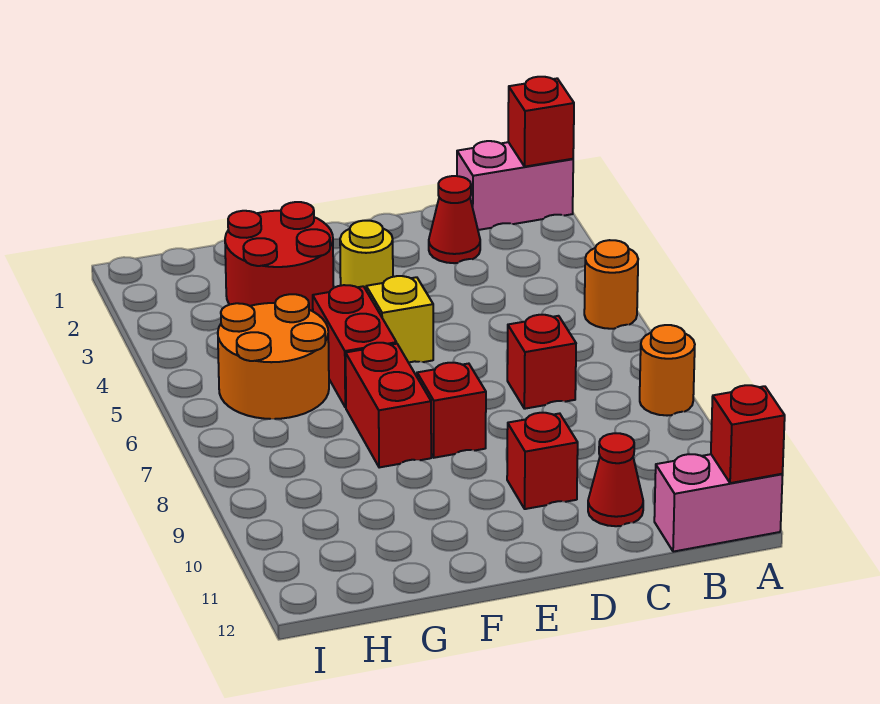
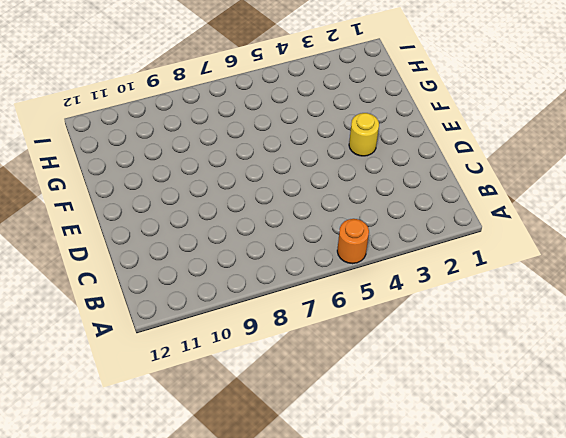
none -> pink 1x2 brick [457,141,573,230]
none -> orange 1x1 round brick [640,325,695,416]
none -> pink 1x2 brick [654,454,783,552]

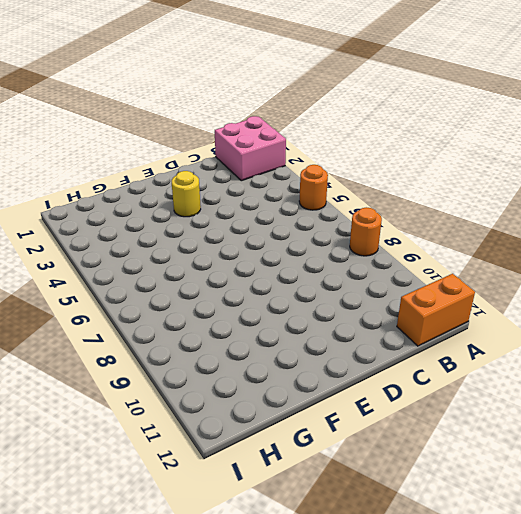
pink 2x2 brick [215,116,286,181] -> pink 1x2 brick [457,141,573,230]
orange 1x2 brick [397,274,475,346] -> pink 1x2 brick [654,454,783,552]
none -> red 1x1 cone [429,176,480,263]
none -> red 1x1 brick [507,315,576,409]
none -> red 1x1 cone [588,433,643,526]

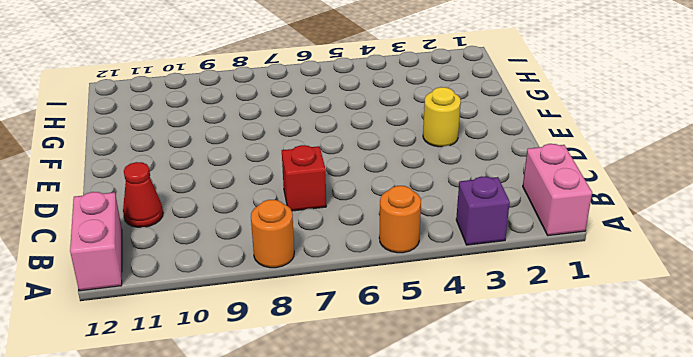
purple 1x1 brick [456,176,510,245] -> none
none -> red 1x1 cone [429,176,480,263]
none -> red 1x1 brick [507,413,578,509]
none -> yellow 1x1 brick [366,276,433,363]

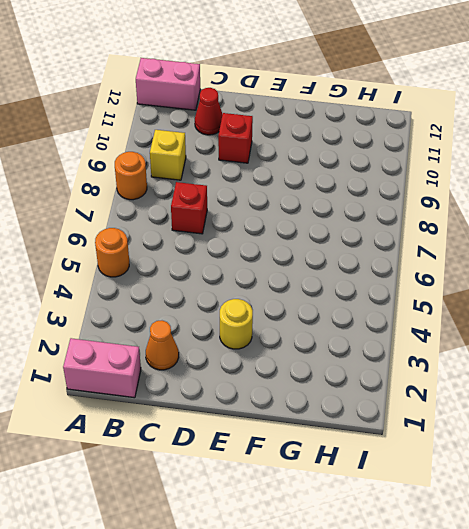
yellow 1x1 brick [150,130,186,180] -> yellow 1x1 brick moved to [366,276,433,363]
orange 1x1 cone [146,321,179,370] -> red 1x1 cone [429,176,480,263]
none -> red 1x1 brick [417,363,486,458]
none -> red 2x2 round brick [225,202,334,311]
none -> red 1x2 brick [313,285,397,408]

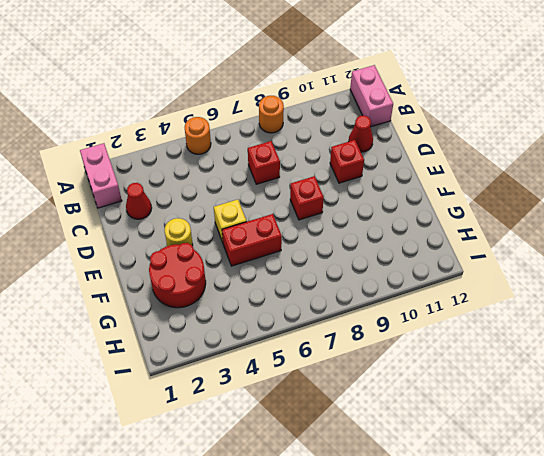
none -> red 1x2 brick [346,343,431,468]
none -> orange 2x2 round brick [218,294,329,419]
none -> red 1x1 brick [508,77,574,167]

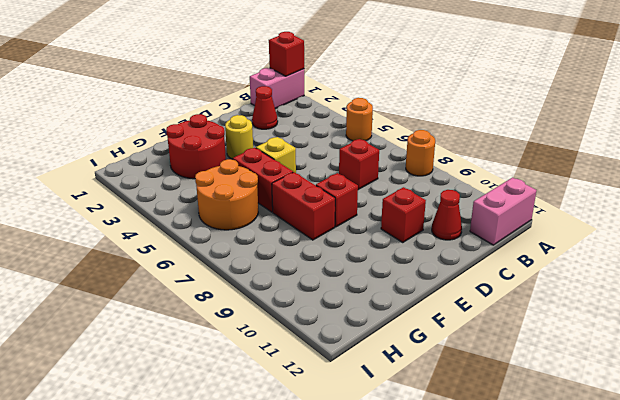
none -> red 1x1 brick [711,385,785,483]

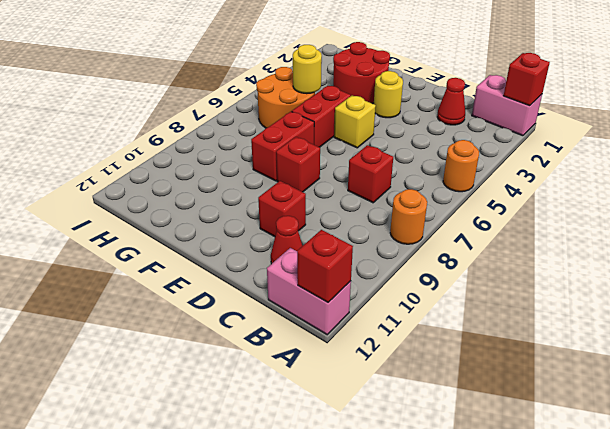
yellow 1x1 round brick [293,45,322,94] -> none

